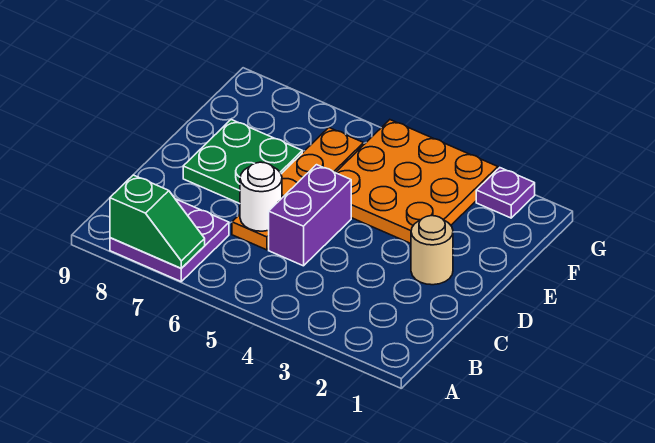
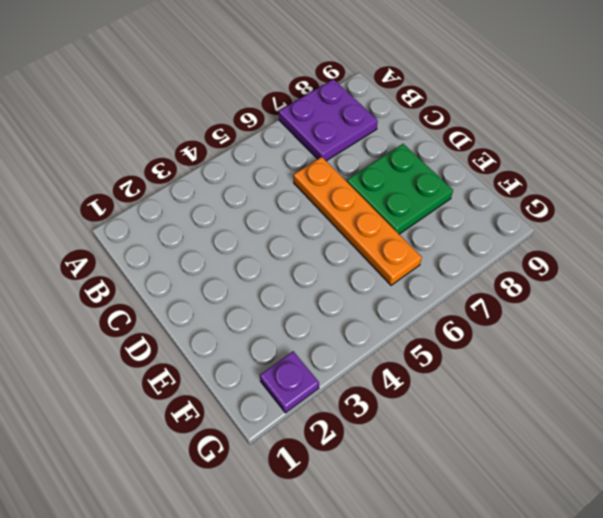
none -> purple 1x2 brick [269,165,351,266]
none -> tan 1x1 round brick [411,216,453,285]

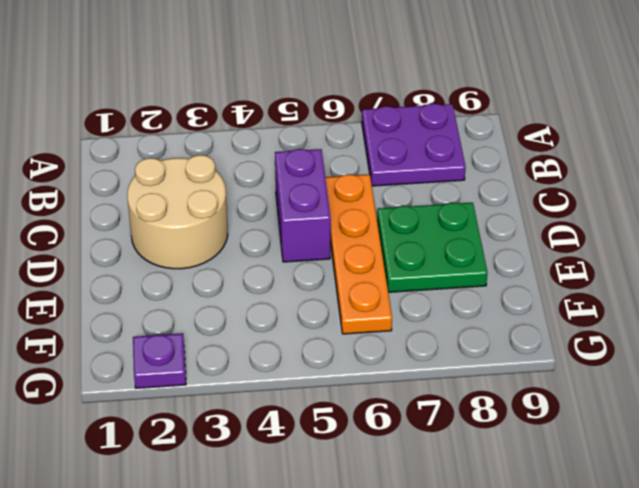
tan 2x2 round brick [127,155,228,269] -> tan 1x1 round brick [411,216,453,285]
none -> orange 3x3 plate [336,120,498,243]
none -> green 1x2 slope [110,175,205,268]

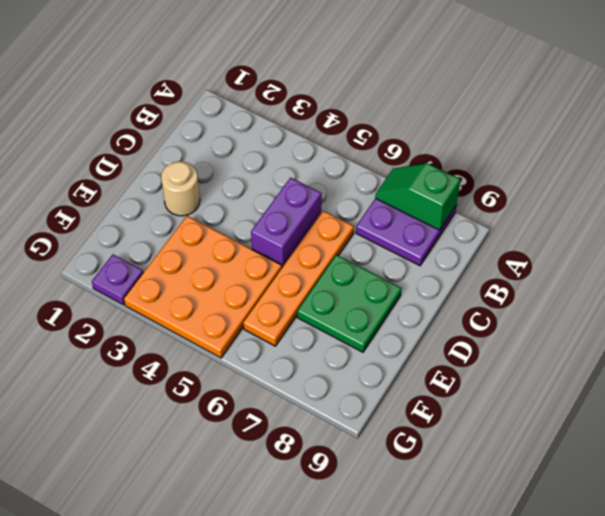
none -> white 1x1 round brick [240,162,282,231]

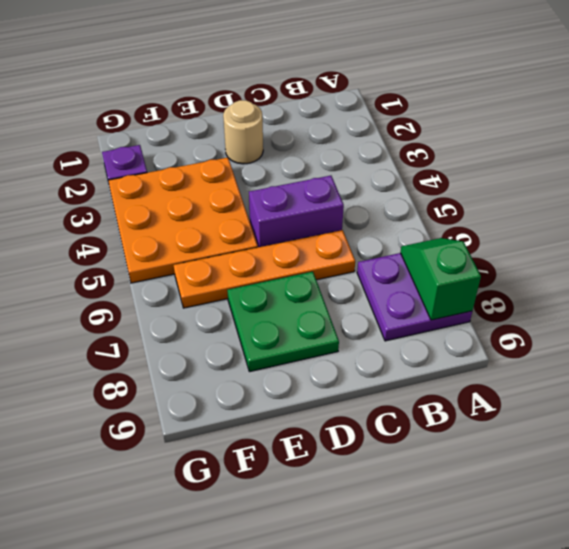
none -> white 1x1 round brick [240,162,282,231]

